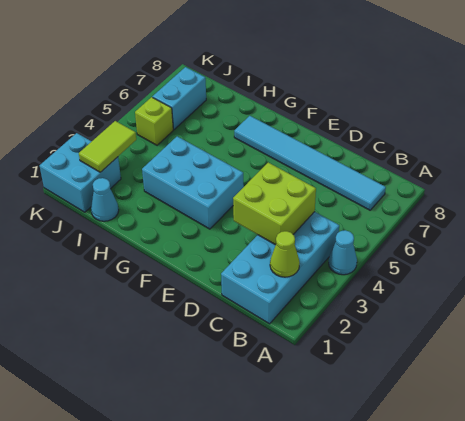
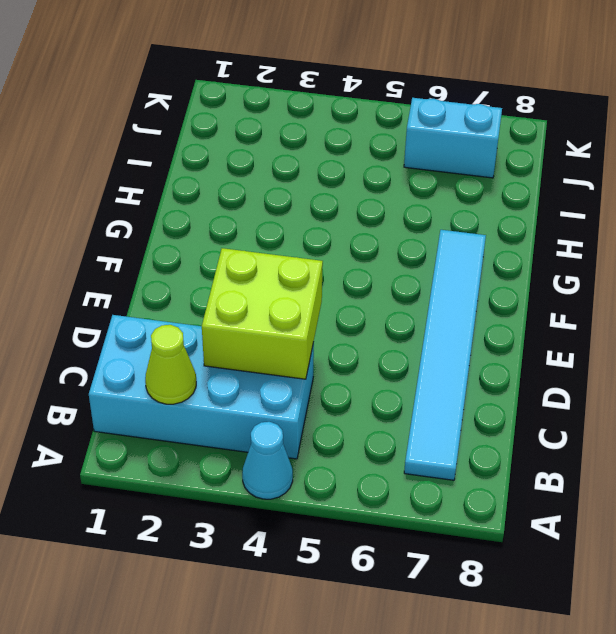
none -> cyan 2x3 brick [142,136,244,229]
none -> cyan 1x1 cone [91,178,119,221]

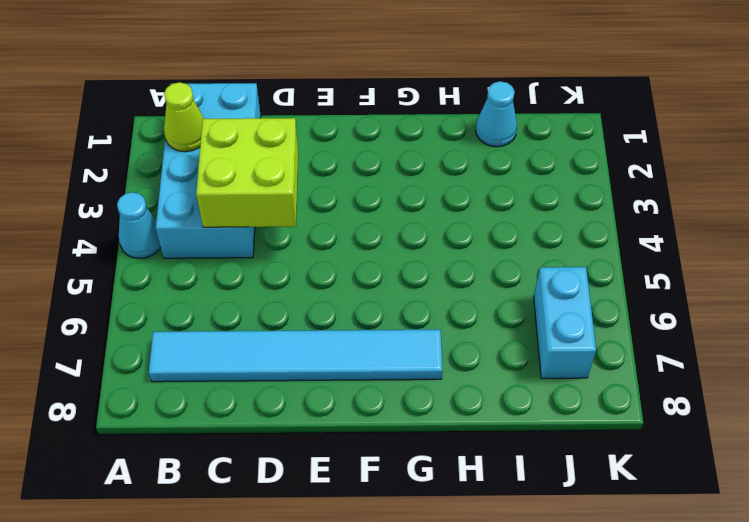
none -> cyan 2x3 brick [142,136,244,229]
none -> cyan 2x2 brick [40,133,121,212]

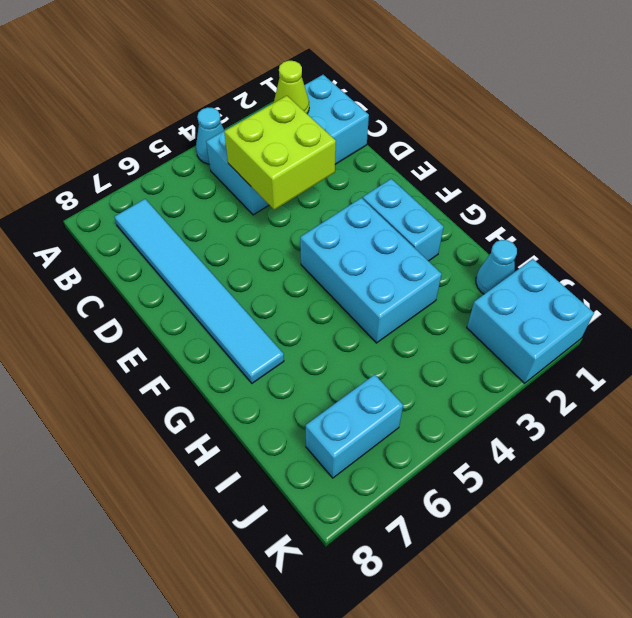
cyan 1x2 brick [363,179,444,261] -> none
none -> lime 1x1 brick [135,97,173,145]
none -> lime 1x2 tile [79,121,136,172]

